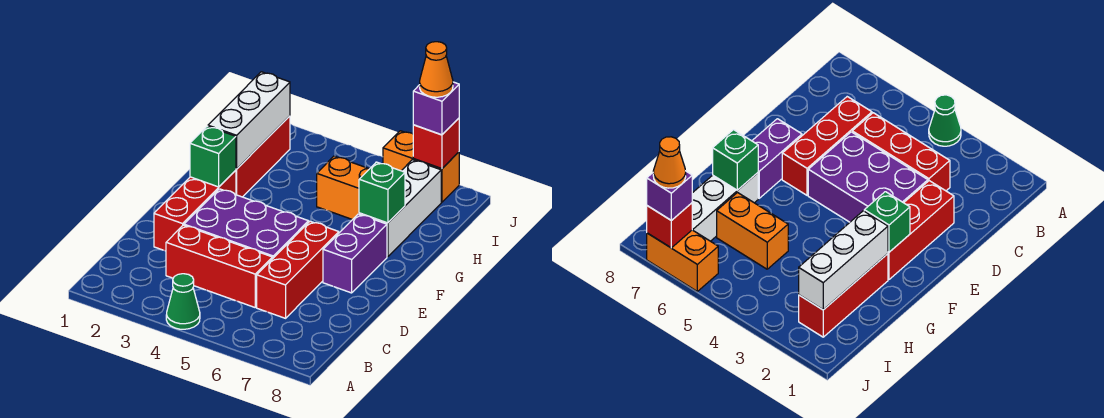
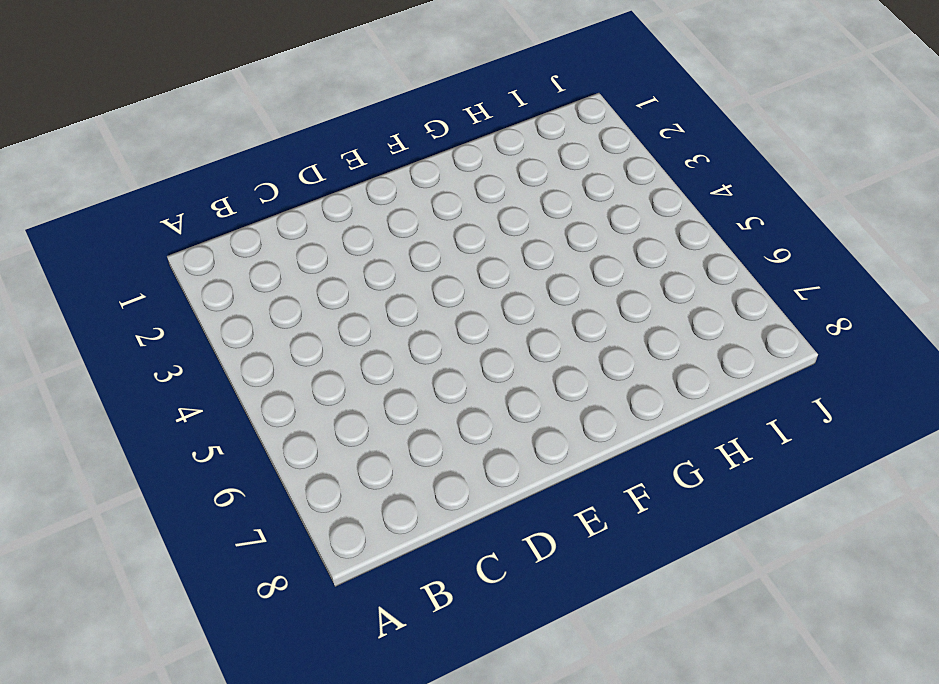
none -> green 1x1 cone [166,274,200,329]
none -> red 1x3 brick [166,225,272,307]
none -> red 1x3 brick [257,221,339,318]

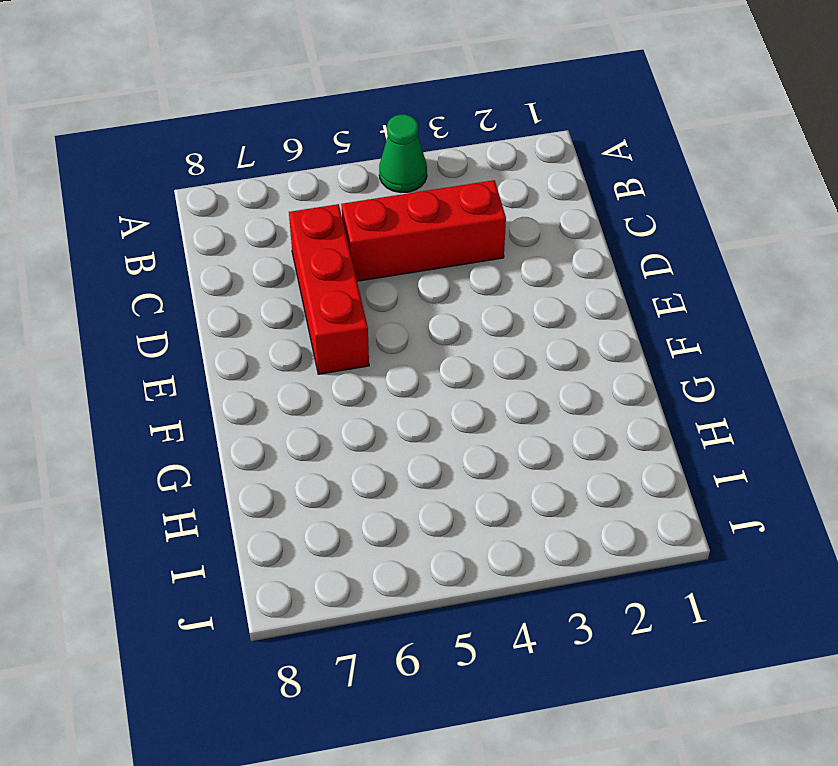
none -> red 1x3 brick [154,170,236,251]
none -> purple 2x3 brick [184,189,309,259]
none -> purple 1x2 brick [323,214,387,293]

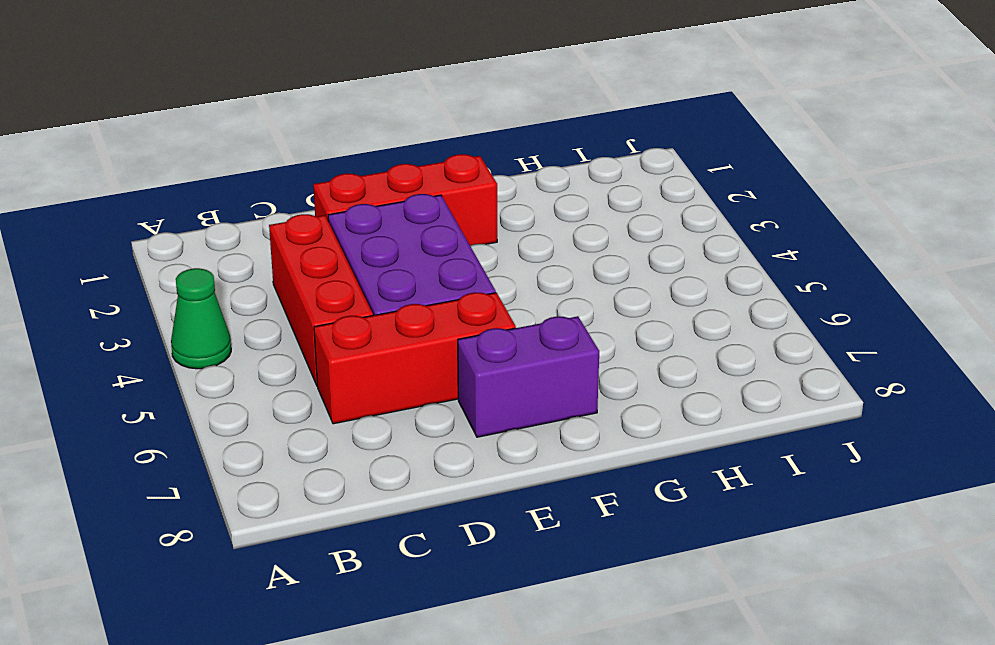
none -> red 1x3 brick [236,116,290,197]
none -> white 1x3 brick [359,160,441,257]
none -> orange 1x2 brick [317,156,370,220]

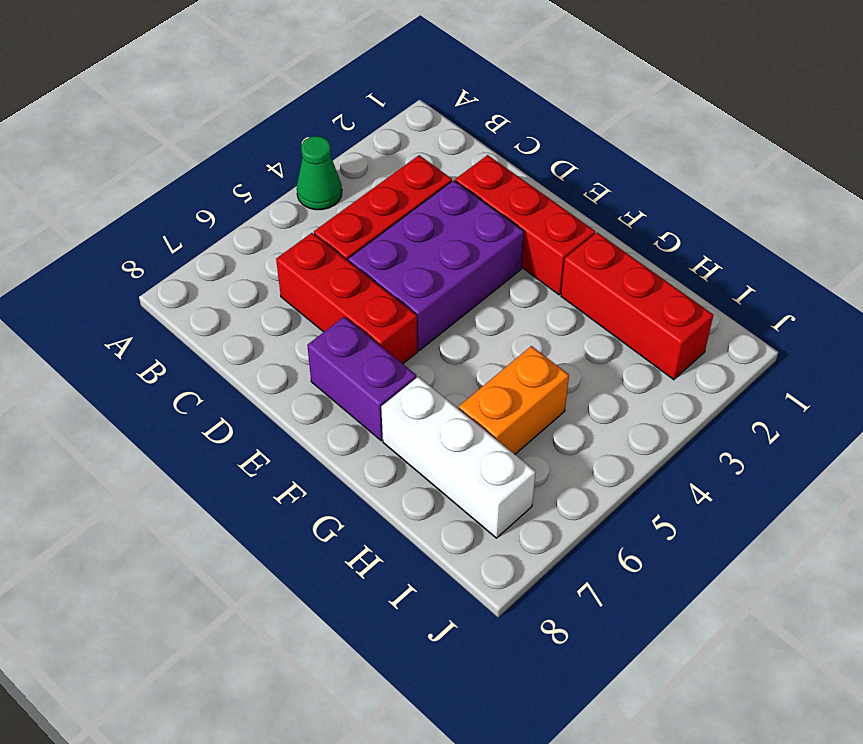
none -> orange 1x2 brick [383,131,459,202]
none -> green 1x1 brick [190,126,236,187]
none -> white 1x3 brick [208,72,290,169]

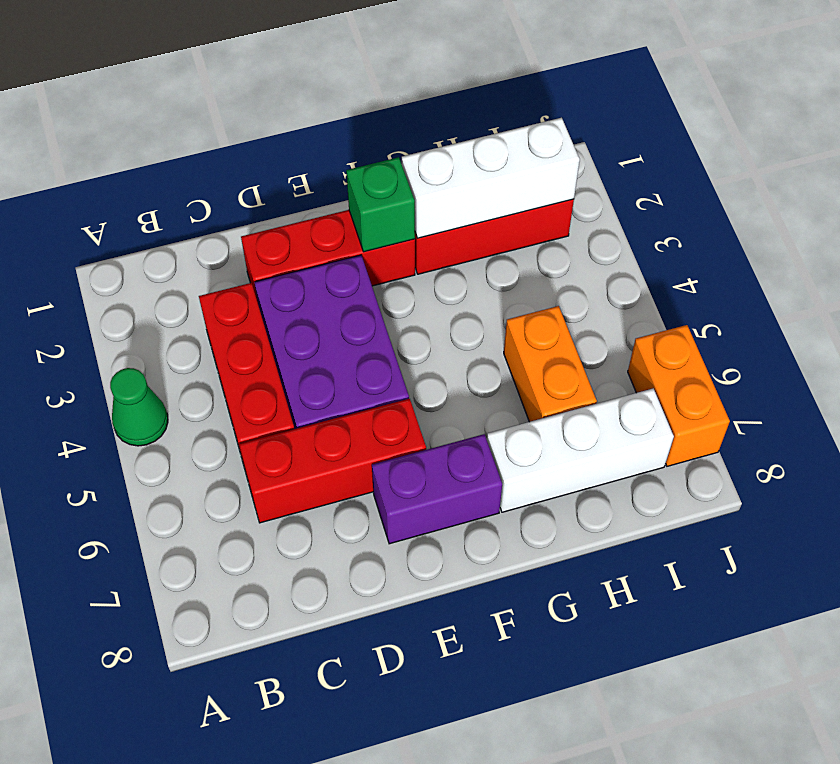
none -> green 1x1 brick [359,162,405,223]
none -> red 1x1 brick [413,118,459,169]
none -> purple 1x1 brick [413,82,459,135]

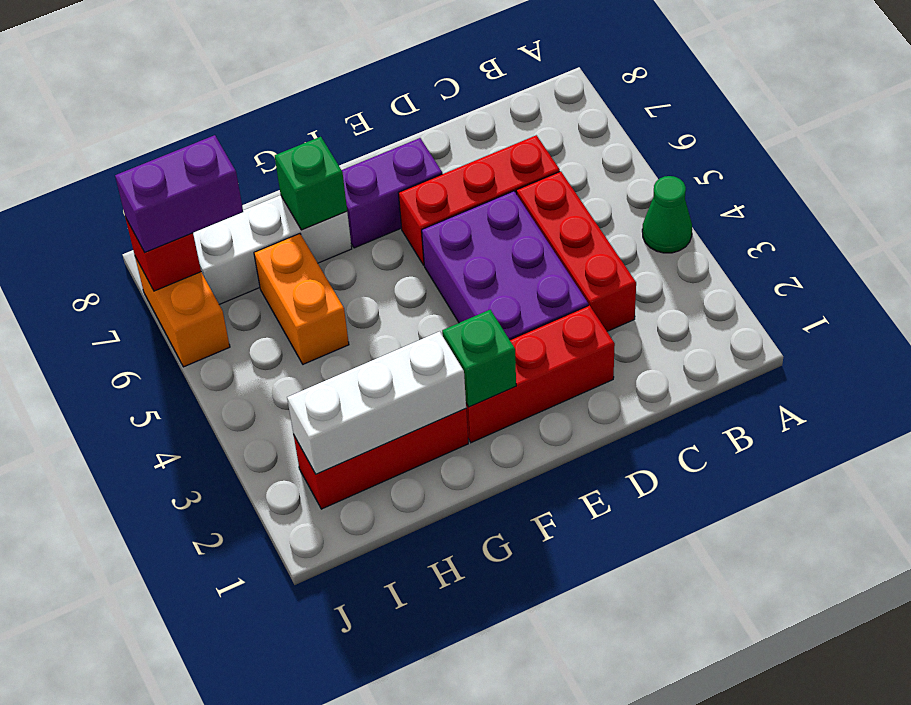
purple 1x2 brick [115,135,243,252] -> purple 1x1 brick [413,82,459,135]
none -> orange 1x1 cone [420,42,453,97]

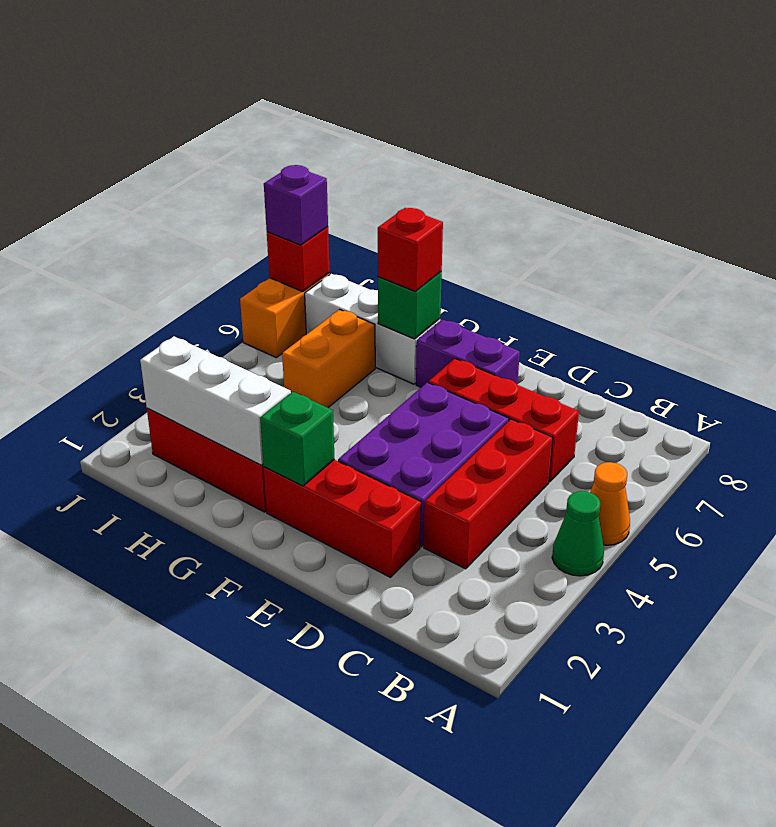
orange 1x1 cone [590,462,630,545] -> orange 1x1 cone moved to [420,42,453,97]
red 1x1 brick [378,208,443,292] -> none

